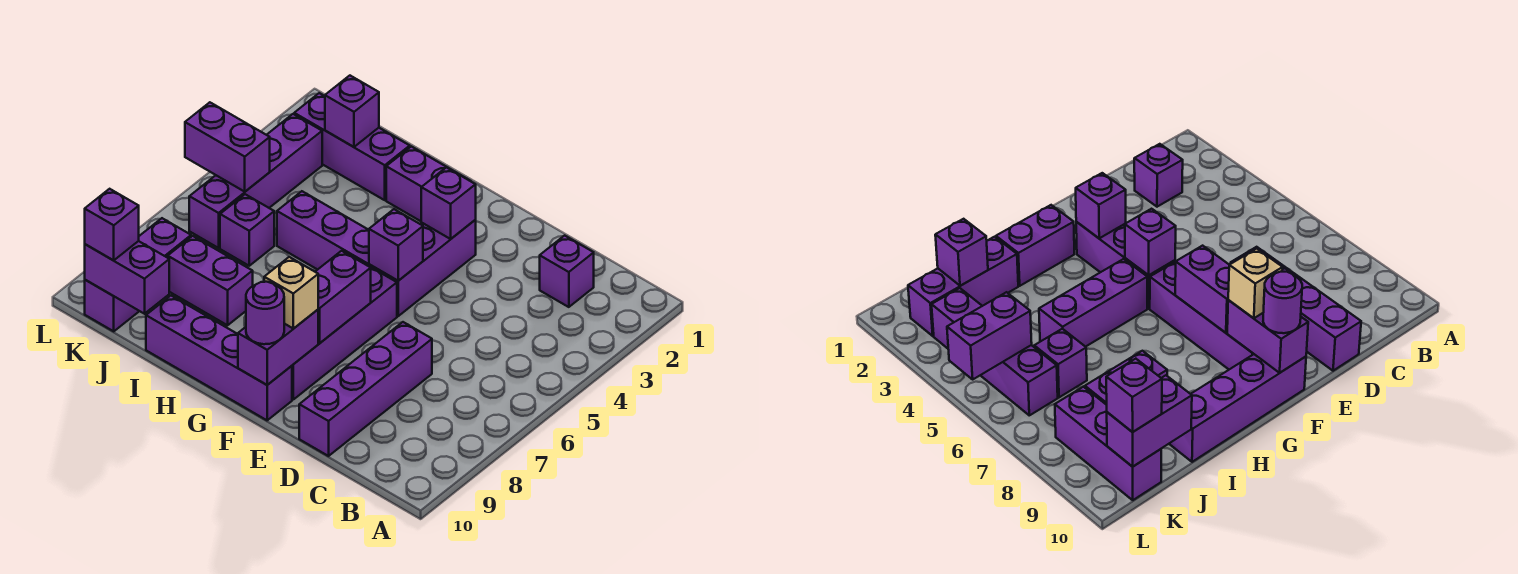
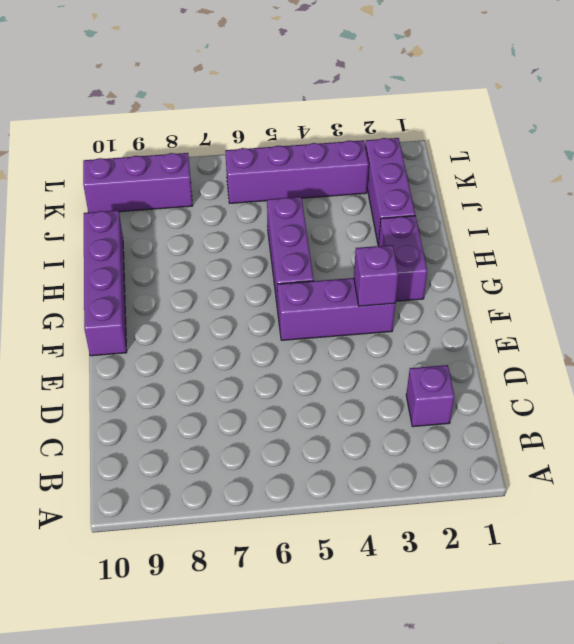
none -> purple 1x4 brick [299,322,432,456]
none -> purple 1x4 brick [292,266,397,399]
none -> purple 1x2 brick [168,236,253,325]

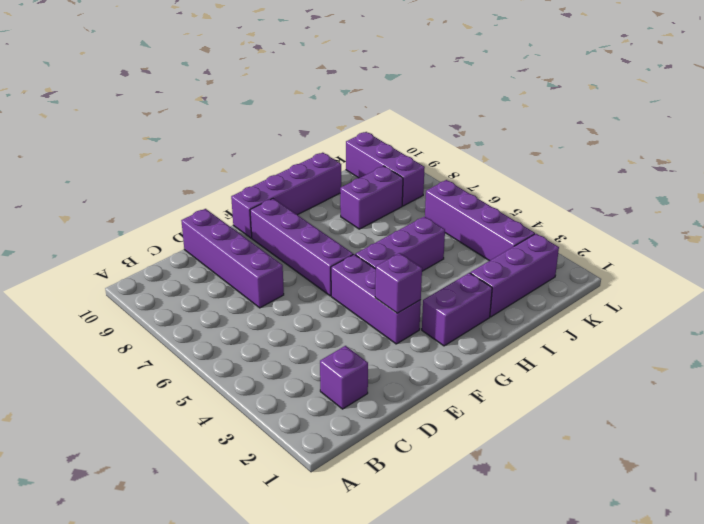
none -> purple 1x1 brick [220,194,274,266]
none -> purple 1x1 brick [369,209,423,281]
none -> purple 1x2 brick [315,251,371,343]

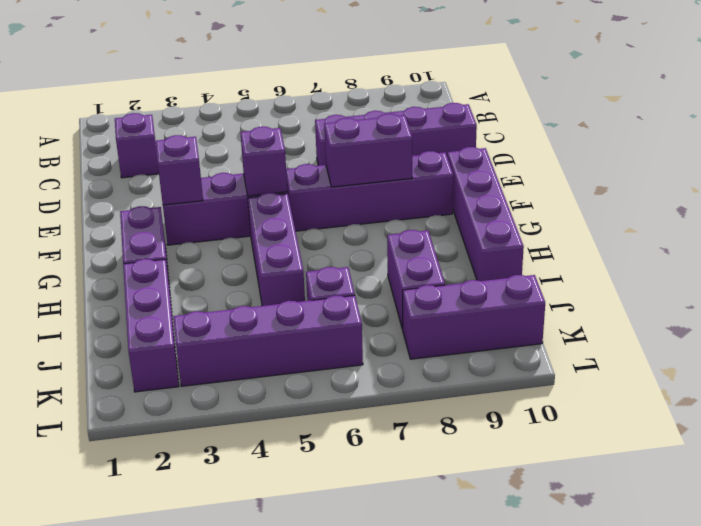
none -> purple 1x2 brick [238,310,318,385]
none -> purple 1x1 brick [325,76,379,147]
none -> purple 1x2 brick [85,241,169,314]

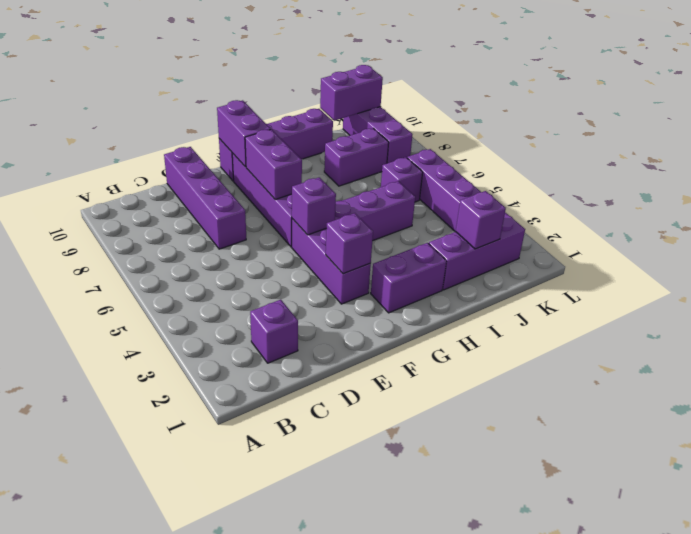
none -> purple 1x2 brick [185,102,270,192]
none -> tan 1x1 brick [264,257,318,329]
none -> purple 1x1 round brick [246,282,284,344]

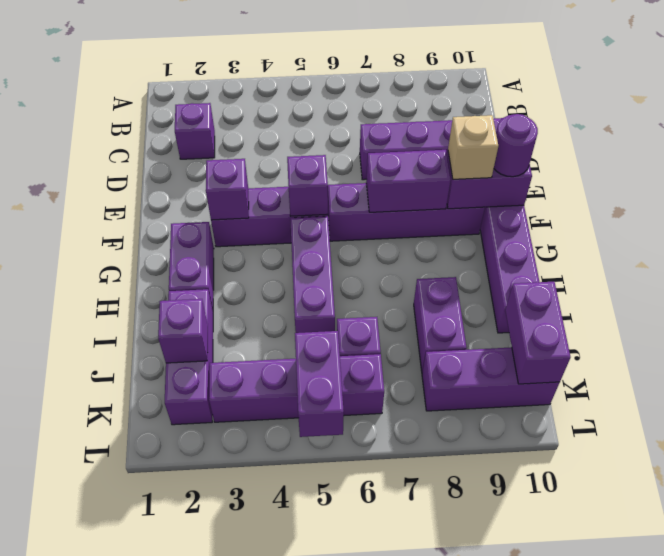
none -> purple 1x1 brick [85,189,139,260]

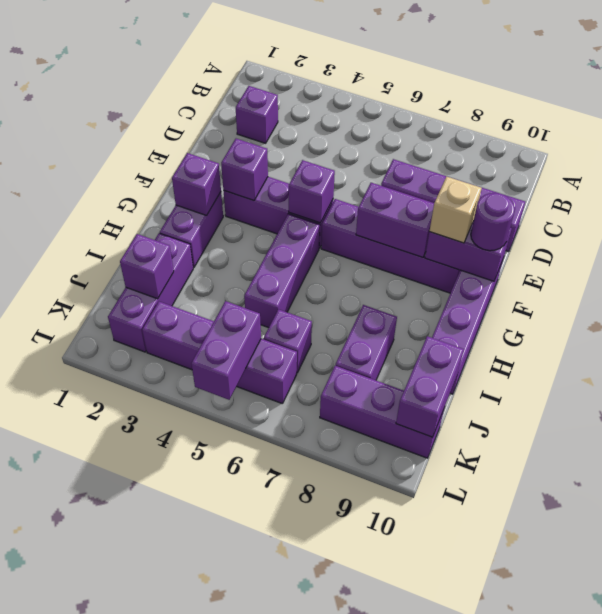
purple 1x1 brick [172,153,221,216] -> purple 1x1 brick moved to [85,189,139,260]

